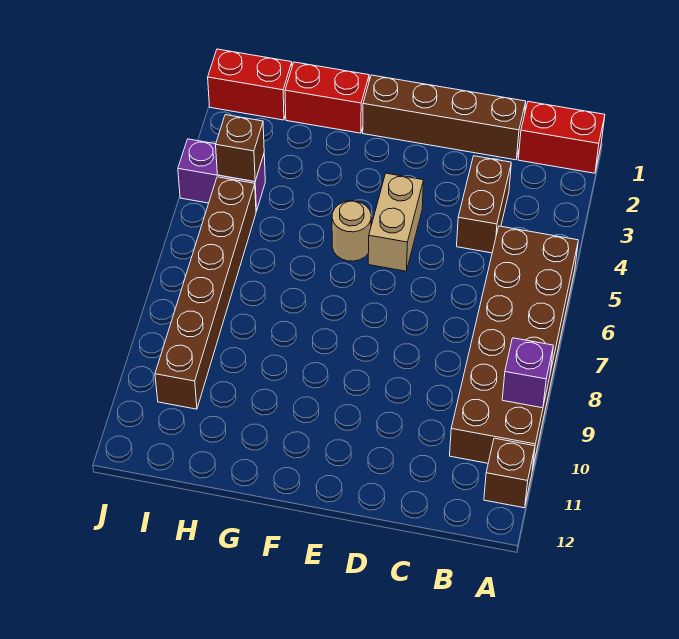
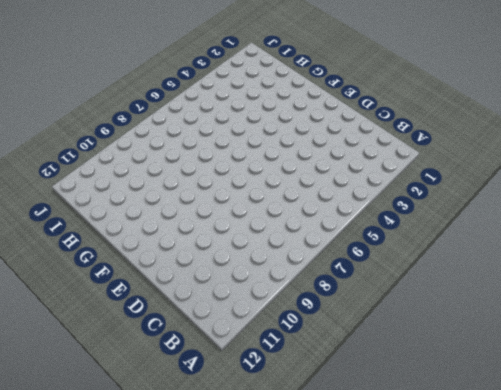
none -> red 1x2 brick [518,102,605,173]
none -> brown 2x6 brick [450,226,578,470]
none -> brown 1x1 brick [484,438,535,508]

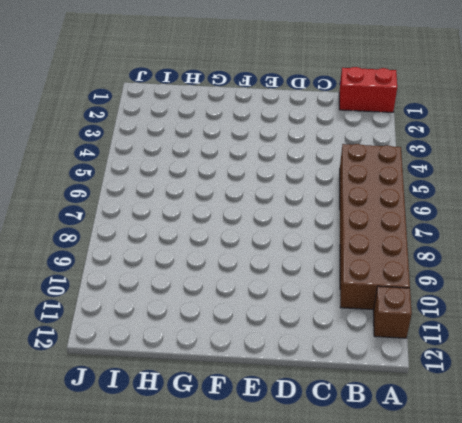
none -> brown 1x4 brick [363,75,526,160]
none -> brown 1x2 brick [457,156,511,253]
none -> tan 1x2 brick [368,173,424,271]

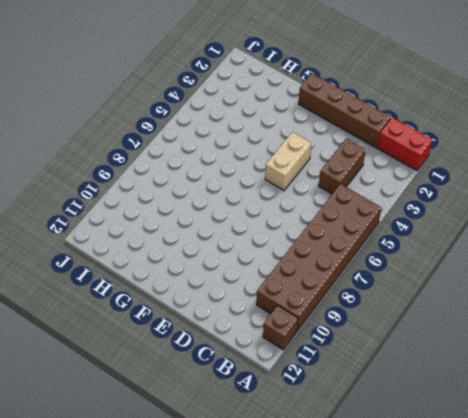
none -> tan 1x1 round brick [332,201,371,261]
none -> red 1x2 brick [285,62,369,133]
none -> red 1x2 brick [208,49,292,120]

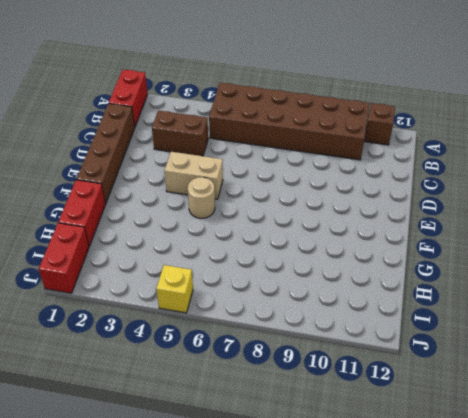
yellow 1x1 brick [156,265,193,313] -> none
none -> purple 1x2 brick [178,139,265,211]
none -> brown 1x6 brick [155,177,256,409]
none -> purple 1x1 brick [502,338,553,408]

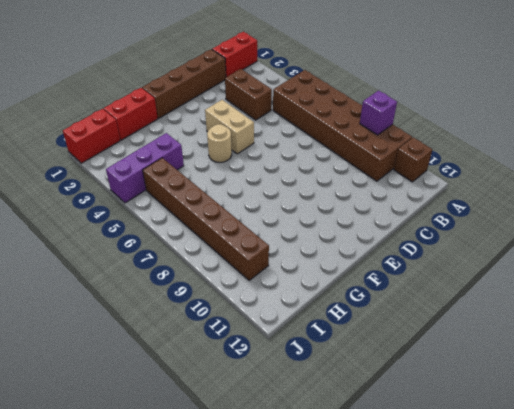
purple 1x3 brick [106,133,184,203] -> purple 1x2 brick [178,139,265,211]
none -> brown 1x1 brick [216,115,264,182]

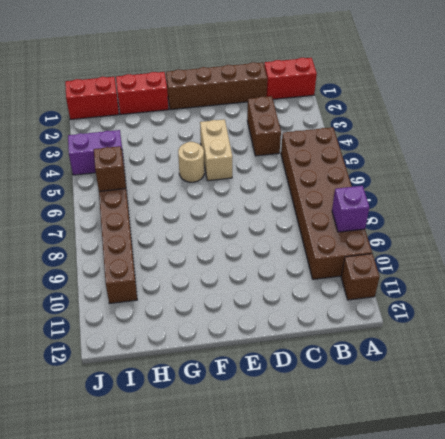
brown 1x1 brick [94,146,126,191] -> brown 1x1 brick moved to [216,115,264,182]

